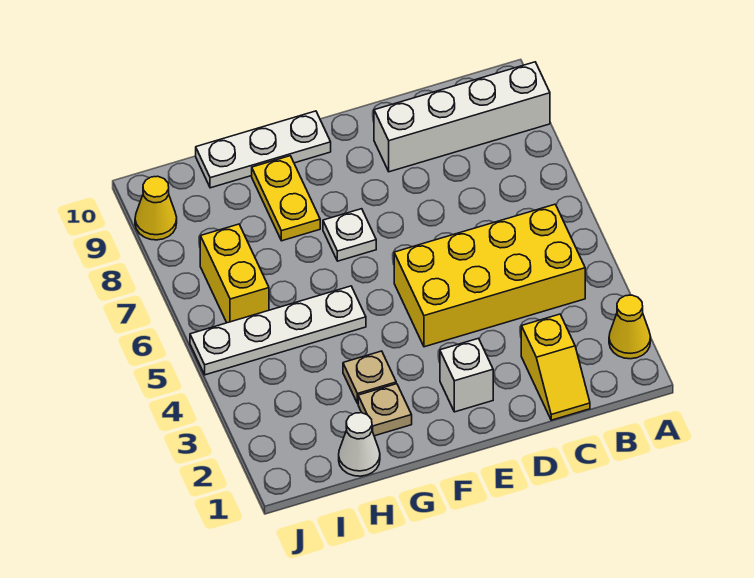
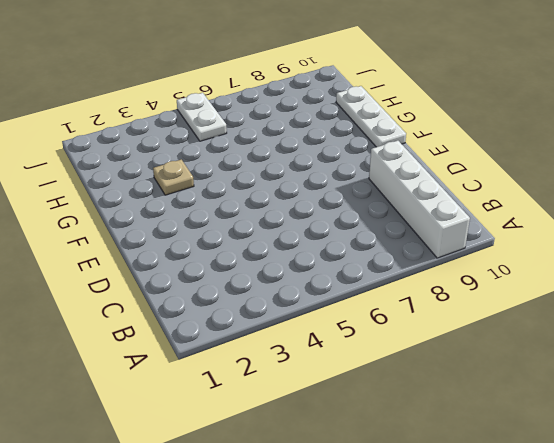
white 1x2 plate [177,93,227,141] -> white 1x4 plate [190,286,366,375]
none -> yellow 1x1 cone [609,295,651,359]
none -> yellow 2x4 brick [394,204,585,347]
none -> yellow 1x2 slope [521,314,590,420]

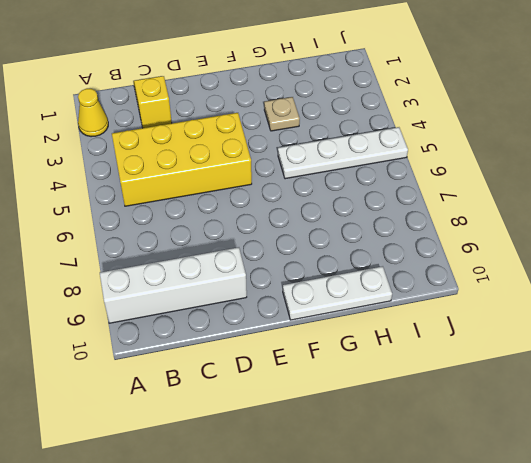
none -> white 1x1 brick [440,338,493,412]
none -> white 1x1 plate [323,209,376,261]
none -> tan 1x1 plate [358,384,412,436]

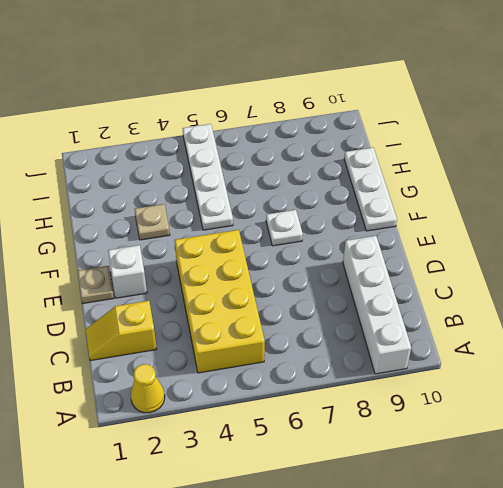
tan 1x1 plate [78,266,114,303] -> tan 1x1 plate moved to [358,384,412,436]
none -> yellow 1x2 plate [252,156,320,241]
none -> white 1x1 cone [339,413,380,476]
none -> yellow 1x2 brick [200,224,269,323]

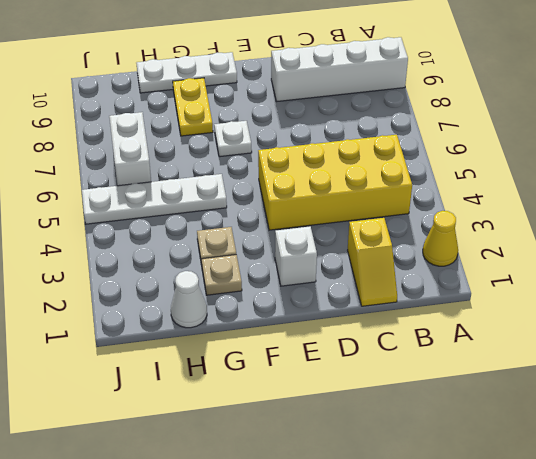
white 1x2 brick [109,112,151,186] -> yellow 1x2 brick [200,224,269,323]
none -> yellow 1x1 cone [135,176,177,240]

